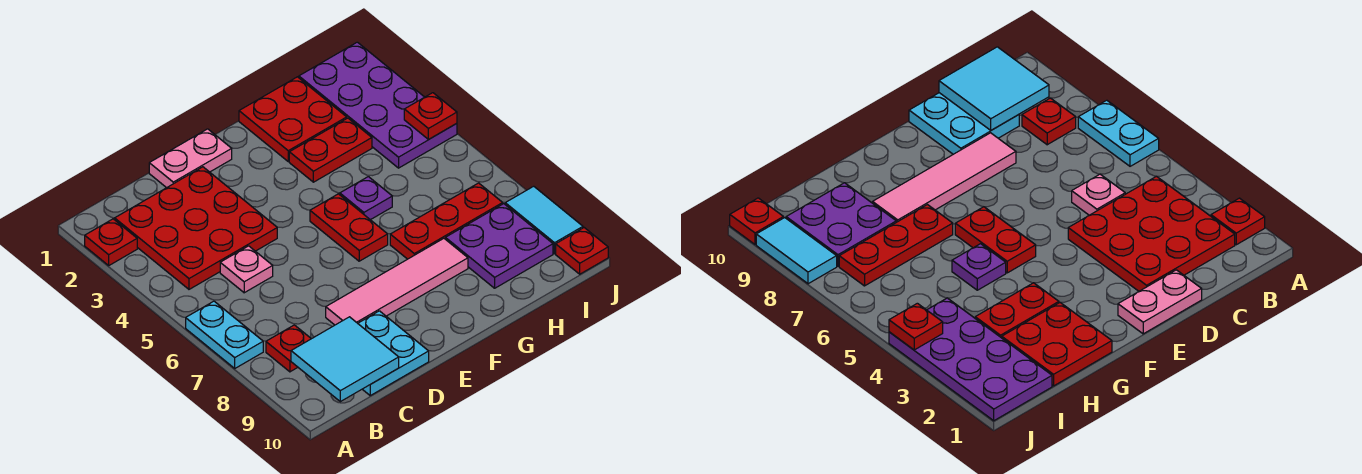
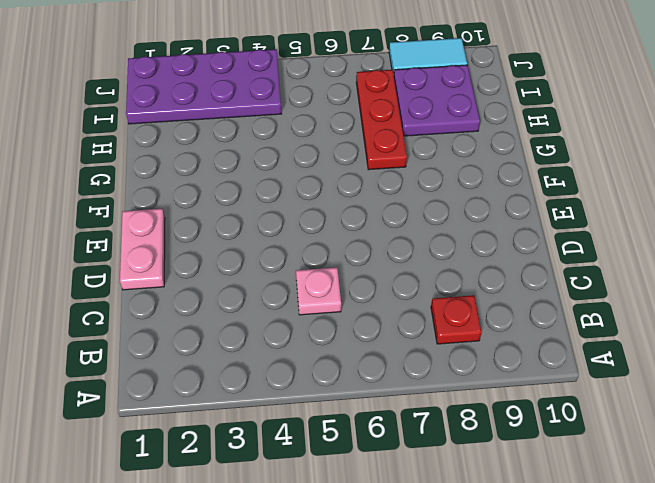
none -> red 1x1 plate [85,219,137,265]
none -> cyan 1x2 plate [186,301,263,368]
none -> red 3x3 plate [115,167,277,289]

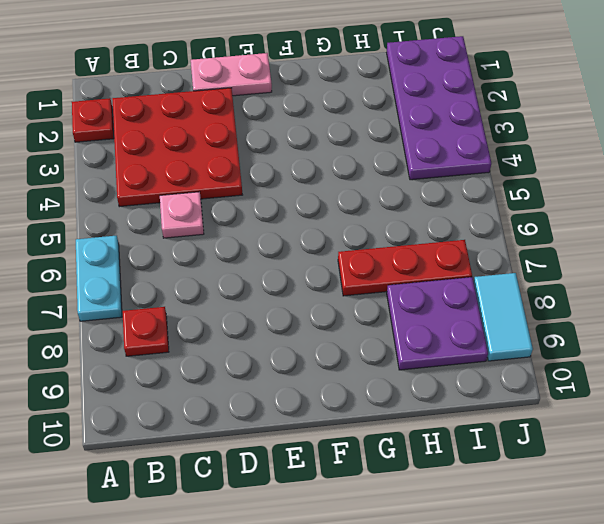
none -> cyan 2x2 plate [358,311,429,395]
none -> pink 1x4 tile [326,238,468,325]
none -> red 1x2 plate [310,194,388,261]

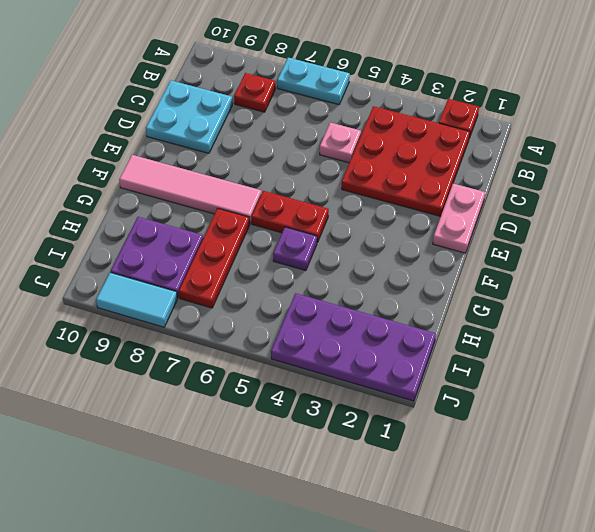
pink 1x4 tile [119,155,262,223] -> pink 1x4 tile turned to [326,238,468,325]
none -> red 2x2 plate [239,77,347,161]
none -> red 1x2 plate [289,118,372,182]
none -> red 1x1 plate [556,228,608,274]

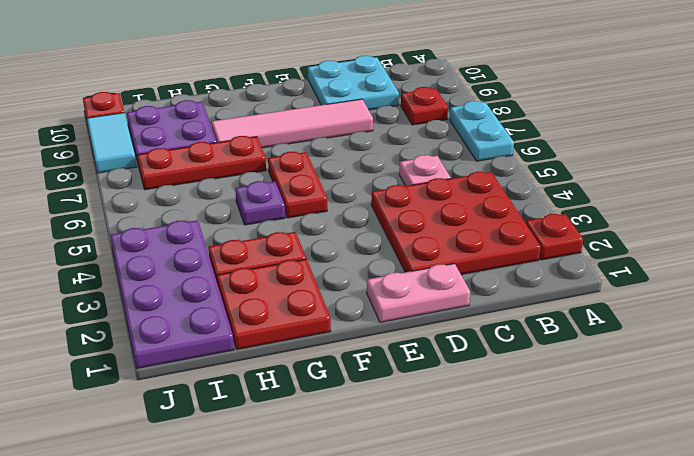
none -> cyan 2x2 tile [291,317,399,402]
none -> red 1x1 plate [404,93,457,139]

